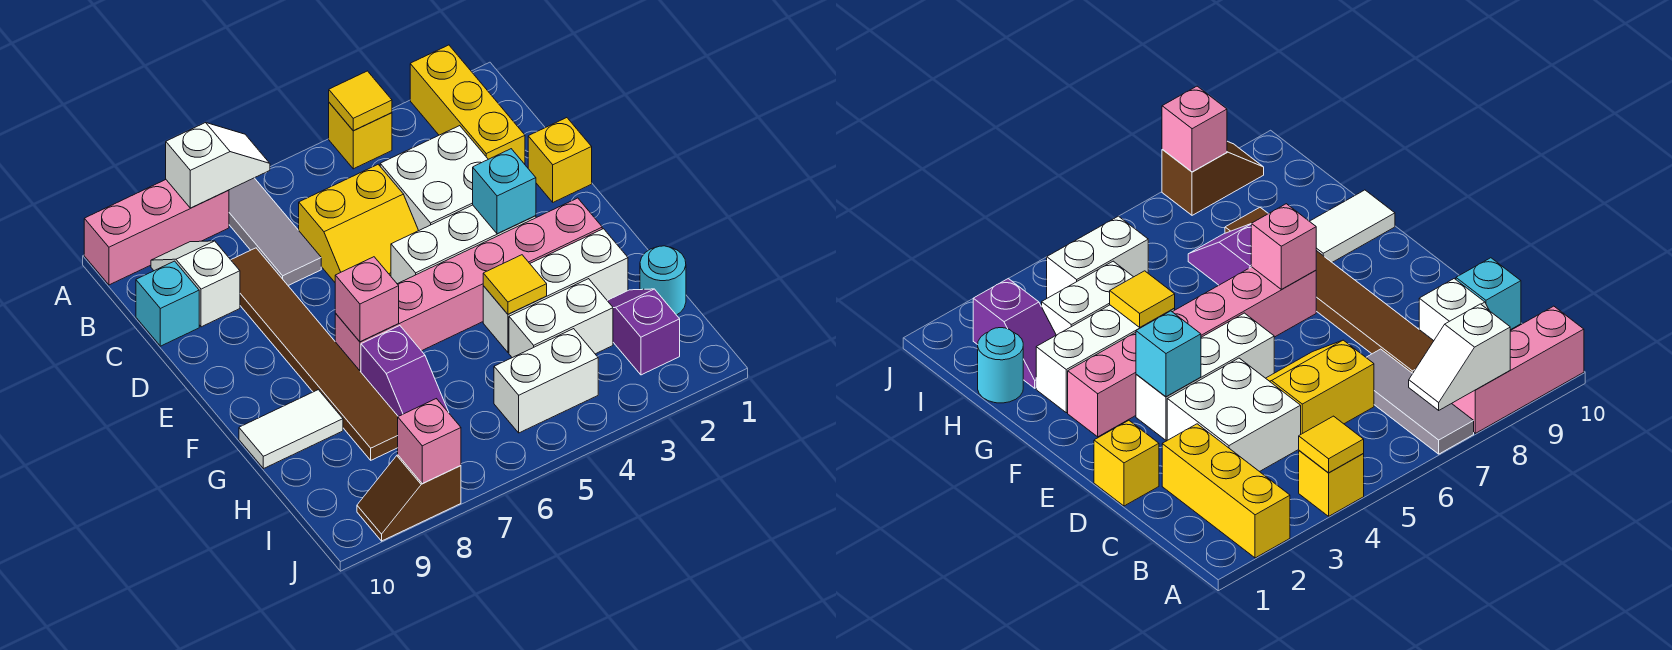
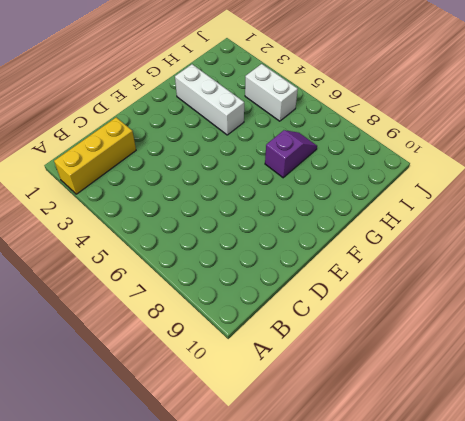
none -> yellow 1x1 brick [329,103,392,169]
none -> grey 1x3 tile [229,178,321,285]
none -> pink 1x3 brick [84,180,229,285]

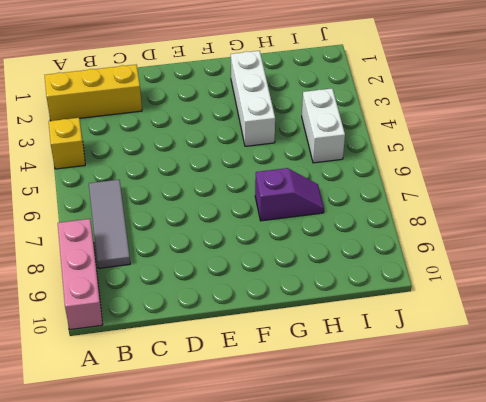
grey 1x3 tile [89,180,130,268] -> grey 1x3 tile turned to [229,178,321,285]
none -> white 1x2 slope [151,241,240,327]
none -> white 2x2 brick [380,126,488,230]
none -> yellow 2x2 slope [299,164,419,282]

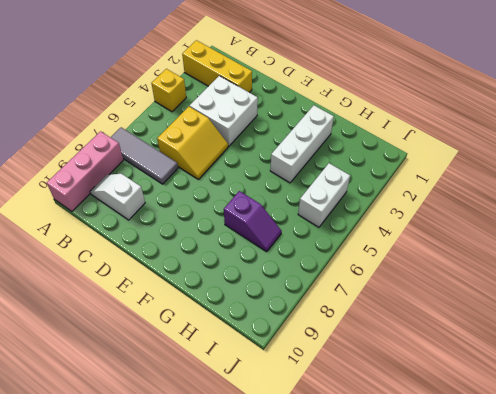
none -> brown 1x6 tile [231,248,398,460]
none -> cyan 1x1 brick [136,261,199,346]
none -> yellow 1x1 brick [528,118,592,202]

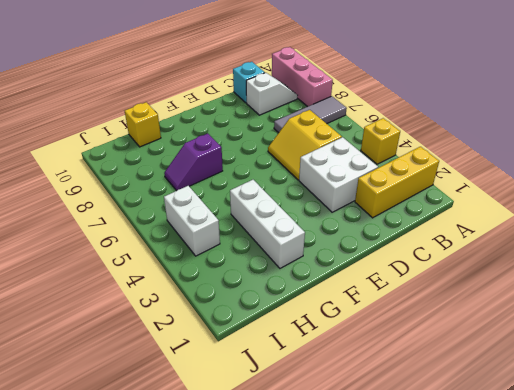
yellow 1x1 brick [125,102,161,147] -> yellow 1x1 brick moved to [528,118,592,202]
none -> brown 1x6 tile [231,248,398,460]
none -> white 1x3 brick [391,205,536,284]
none -> pink 1x6 brick [335,198,602,372]

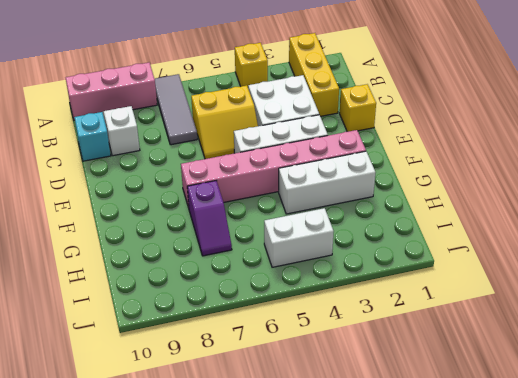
none -> brown 1x6 tile [231,248,398,460]
none -> white 1x2 tile [239,390,343,469]
none -> cyan 1x1 round brick [640,246,686,315]

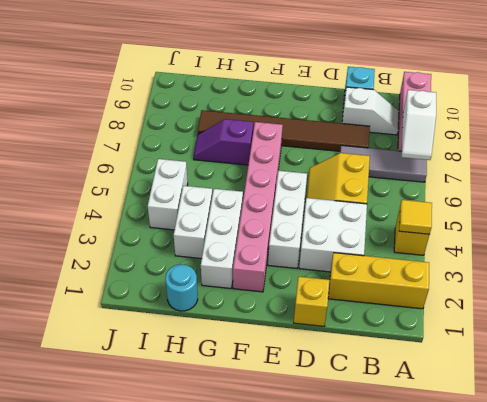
none -> white 1x2 tile [239,390,343,469]
none -> purple 1x2 slope [607,289,680,375]
none -> brown 1x2 slope [357,455,461,541]

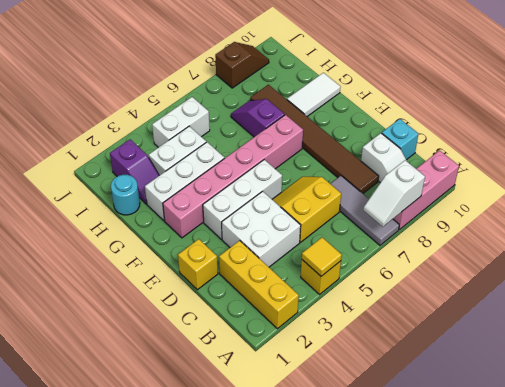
none -> cyan 1x1 brick [473,149,536,234]
none -> pink 1x1 brick [335,257,399,342]
none -> yellow 1x1 tile [483,255,547,314]

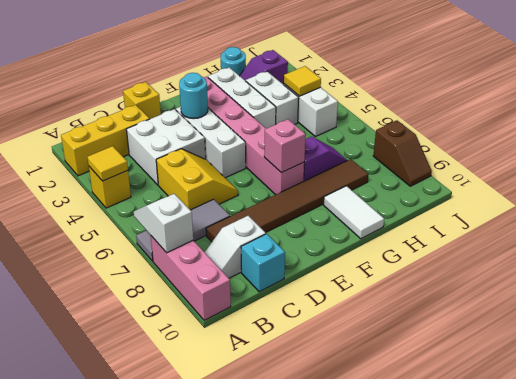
cyan 1x1 round brick [179,73,208,119] -> cyan 1x1 brick [473,149,536,234]
yellow 1x1 tile [284,66,321,96] -> yellow 1x1 tile moved to [483,255,547,314]
none -> pink 1x1 brick [398,399,461,483]

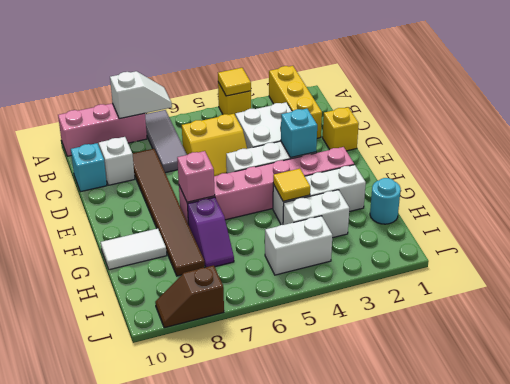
none -> purple 1x2 slope [607,289,680,375]
none -> pink 1x1 brick [398,399,461,483]

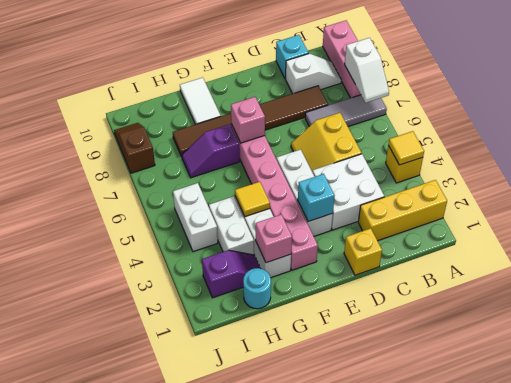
pink 1x1 brick [256,214,292,263] -> pink 1x1 brick moved to [398,399,461,483]

